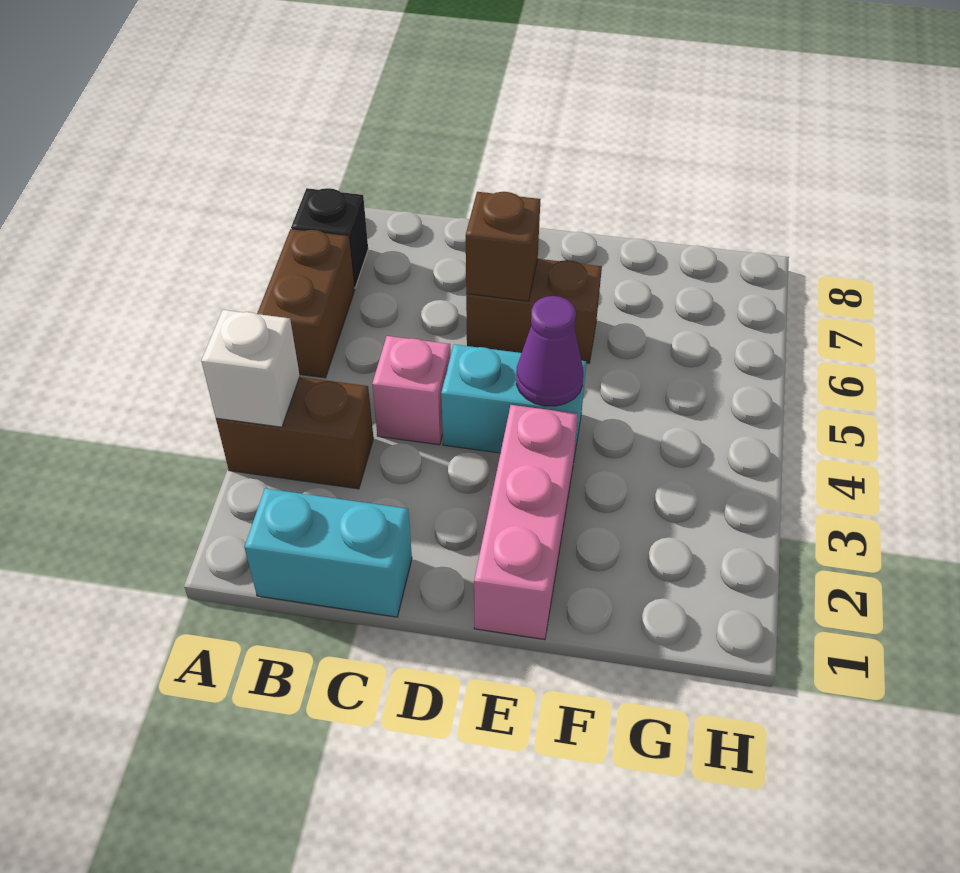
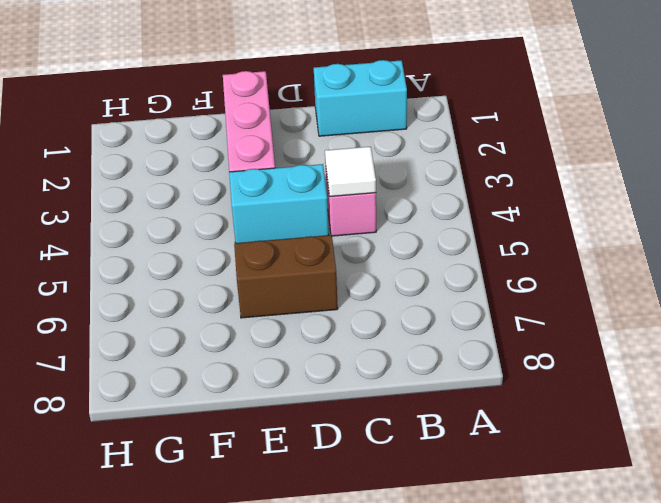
white 1x1 tile [325,147,376,197] -> none
none -> brown 1x2 brick [216,377,374,489]
none -> brown 1x2 brick [257,229,355,378]

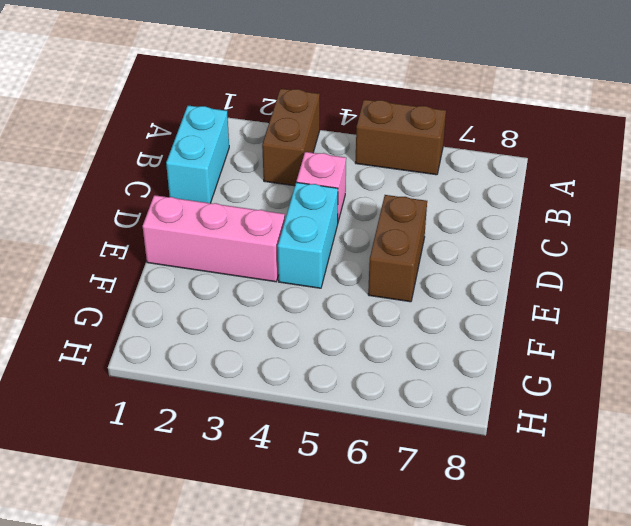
none -> black 1x1 brick [291,188,368,288]
none -> white 1x1 brick [201,310,300,427]

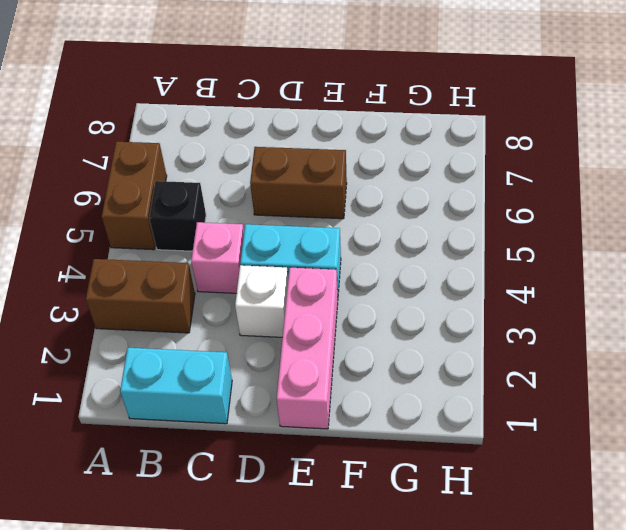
black 1x1 brick [149,181,206,251] -> black 1x1 brick moved to [291,188,368,288]
white 1x1 brick [235,265,288,337] -> white 1x1 brick moved to [201,310,300,427]
none -> brown 1x1 brick [466,192,540,301]
none -> purple 1x1 cone [516,296,583,406]

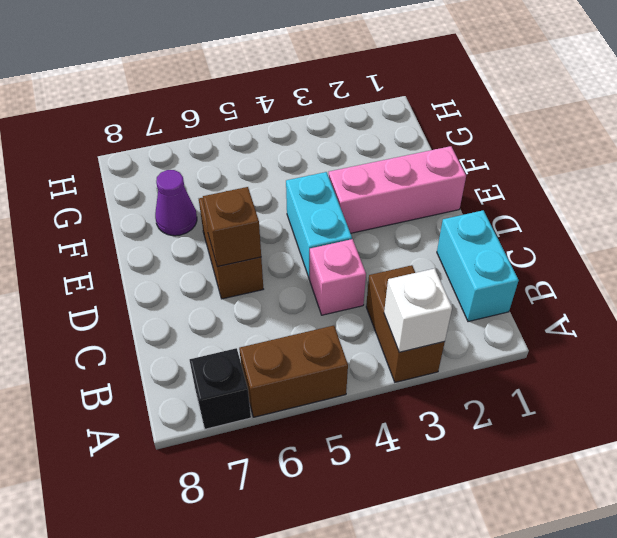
purple 1x1 cone [155,170,197,236] -> purple 1x1 cone moved to [516,296,583,406]

